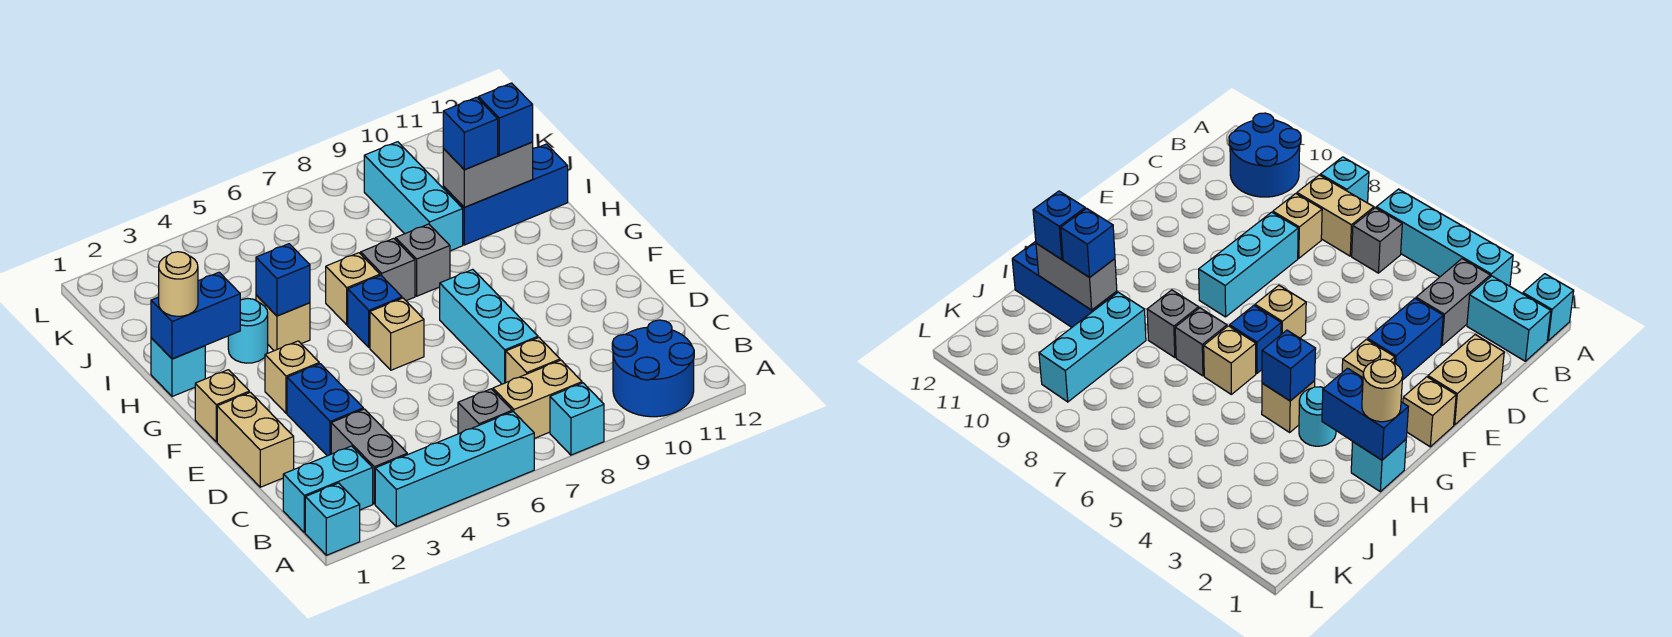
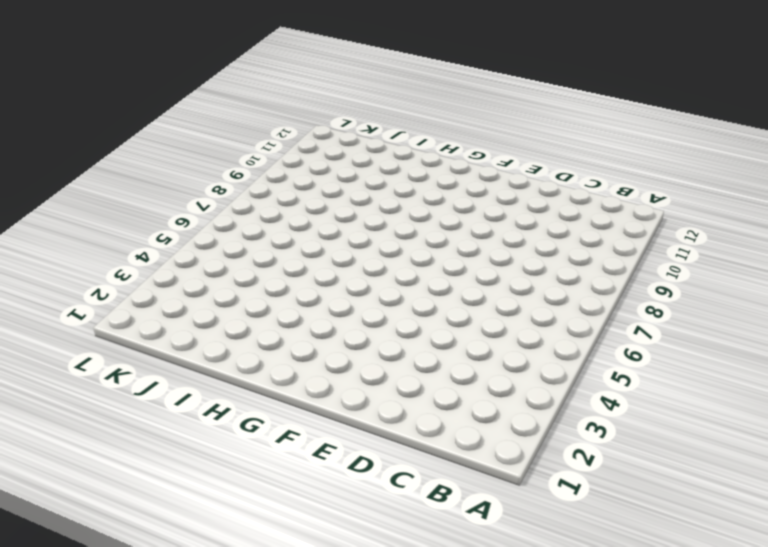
none -> cyan 1x1 brick [305,483,360,555]
none -> cyan 1x4 brick [375,412,534,527]
none -> cyan 1x1 brick [550,383,604,455]
none -> blue 2x2 round brick [612,320,694,417]

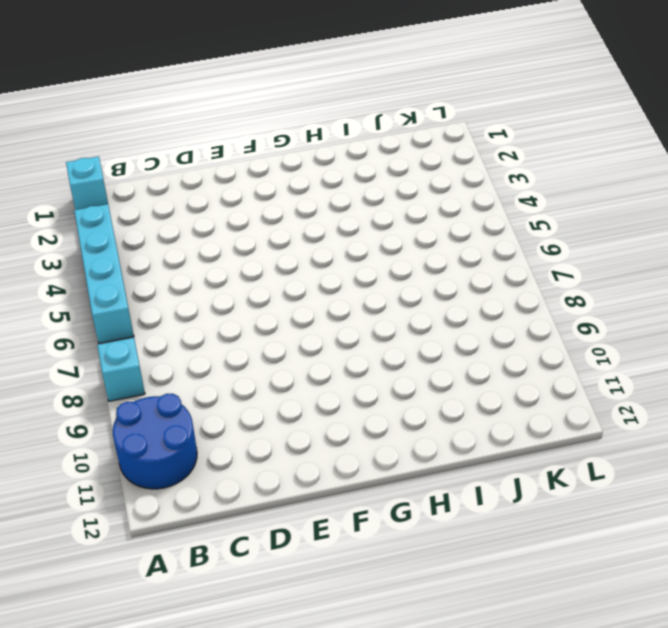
none -> cyan 1x2 brick [283,446,373,533]
none -> grey 1x2 brick [331,409,407,504]
none -> grey 1x1 brick [458,389,512,434]
none -> tan 1x2 brick [493,360,582,438]

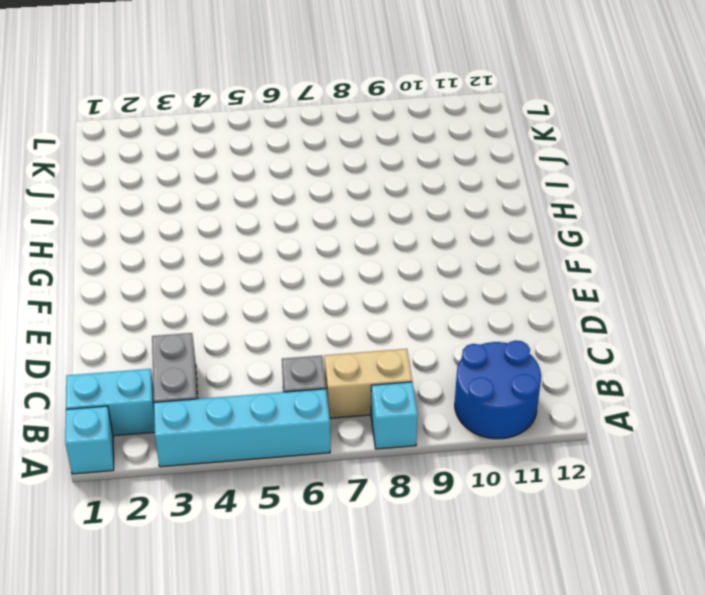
none -> tan 1x1 brick [506,338,560,382]
none -> tan 1x2 brick [217,392,294,487]
none -> blue 1x2 brick [287,364,363,456]
none -> cyan 1x3 brick [440,269,538,384]

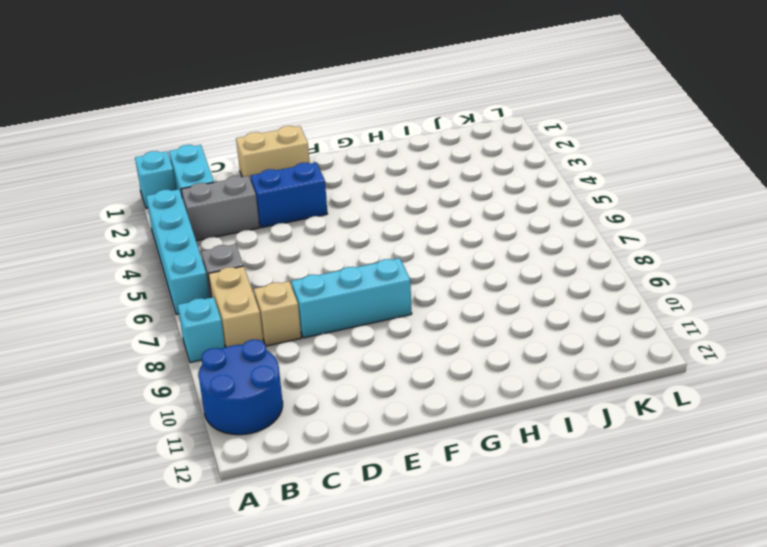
none -> tan 1x1 brick [195,370,249,442]
none -> tan 1x1 brick [265,341,319,413]
none -> tan 1x1 brick [370,298,424,370]
none -> blue 1x1 brick [348,275,402,347]

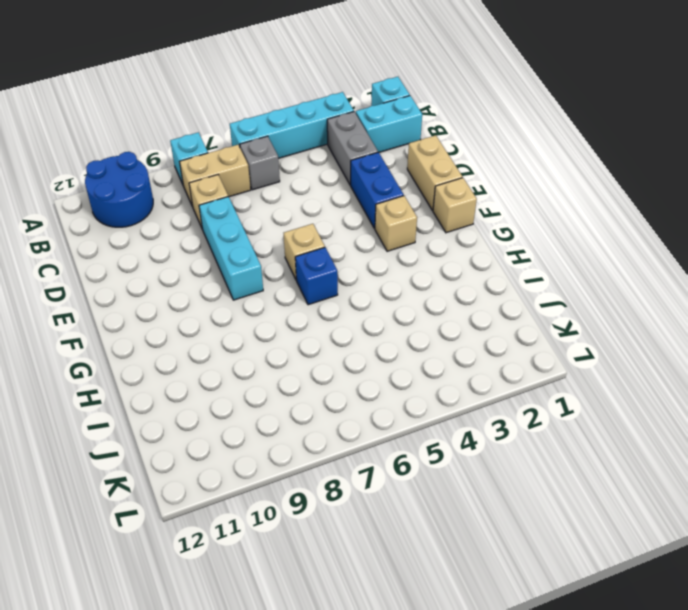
none -> cyan 1x1 brick [151,338,205,397]
none -> cyan 1x1 round brick [228,298,268,363]
none -> tan 1x1 brick [256,295,310,351]
none -> tan 1x1 brick [326,253,380,325]

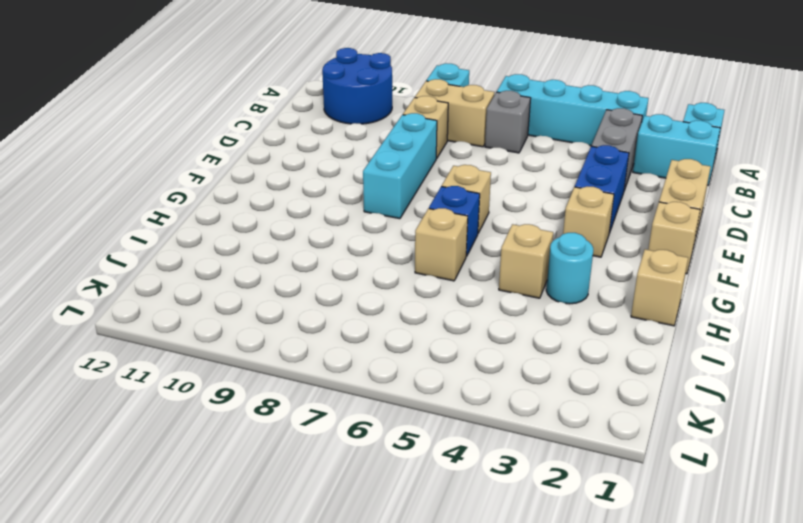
tan 1x1 brick [631,249,688,326] -> cyan 1x1 brick [151,338,205,397]
none -> grey 1x1 brick [361,238,415,301]
none -> grey 1x1 brick [396,224,450,296]
none -> cyan 1x3 brick [364,142,463,251]
none -> blue 1x3 brick [443,144,568,245]

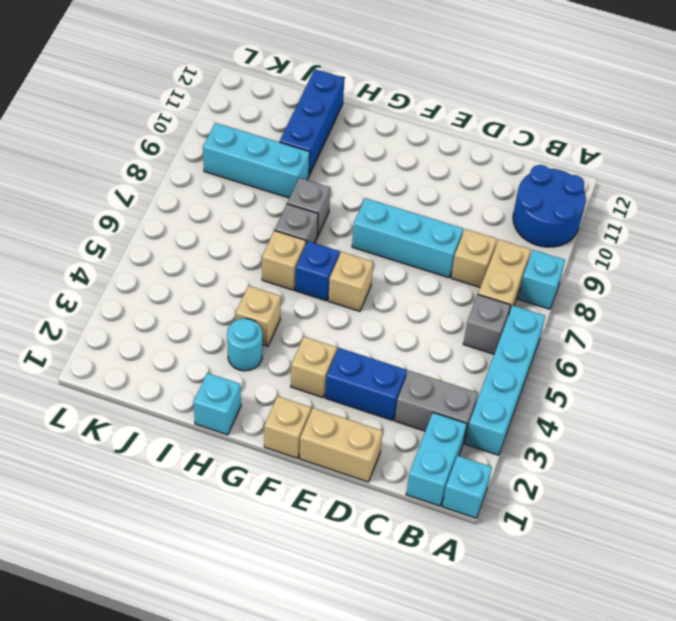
none -> blue 1x2 brick [151,272,240,359]
none -> blue 1x1 brick [256,244,310,316]
none -> grey 1x2 brick [443,142,533,207]
none -> tan 1x1 round brick [159,252,198,316]

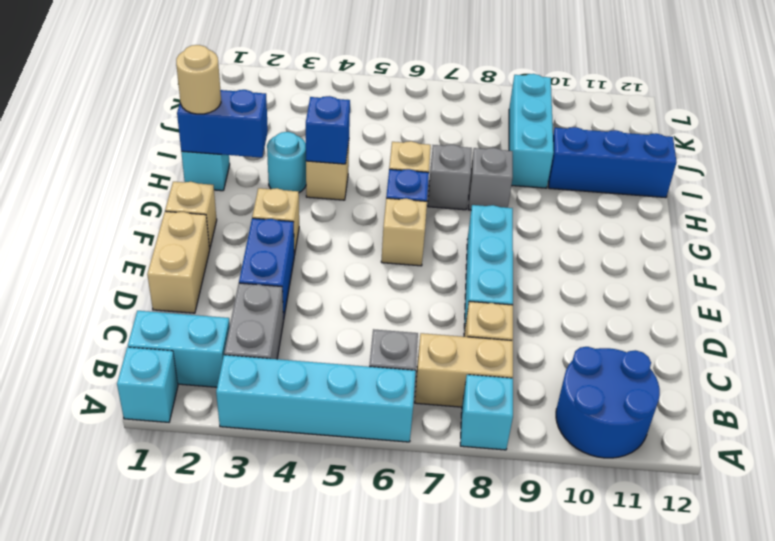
none -> grey 1x2 brick [443,142,533,207]
none -> blue 1x1 brick [443,97,498,170]
none -> blue 1x1 brick [478,83,533,155]

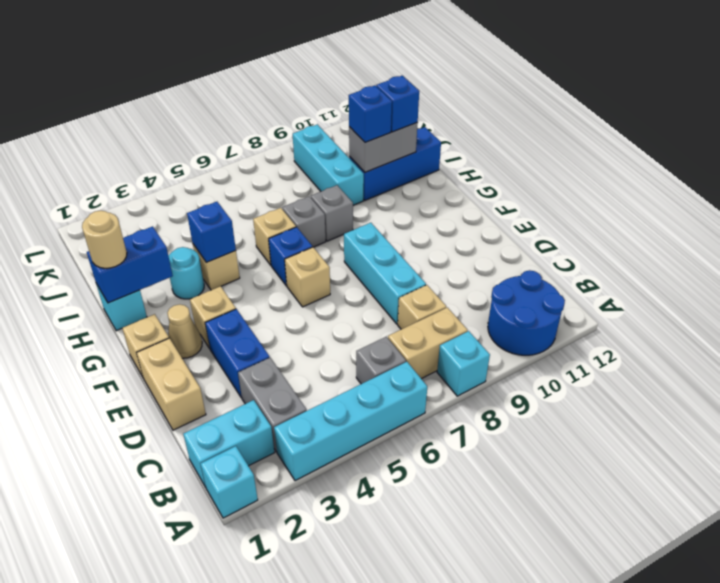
tan 1x1 cone [167,304,202,358] -> none

